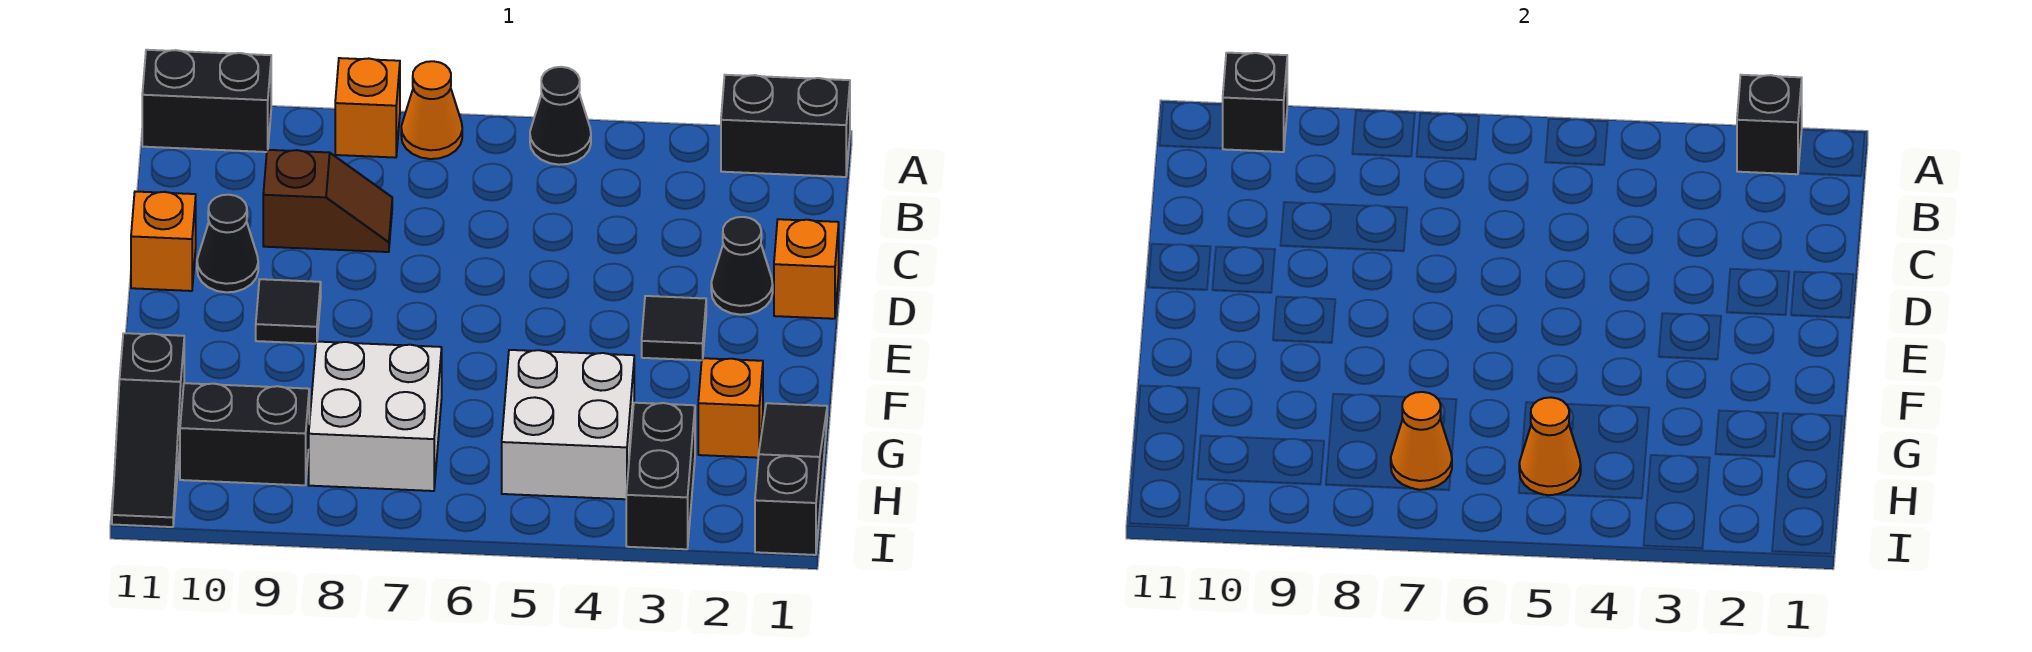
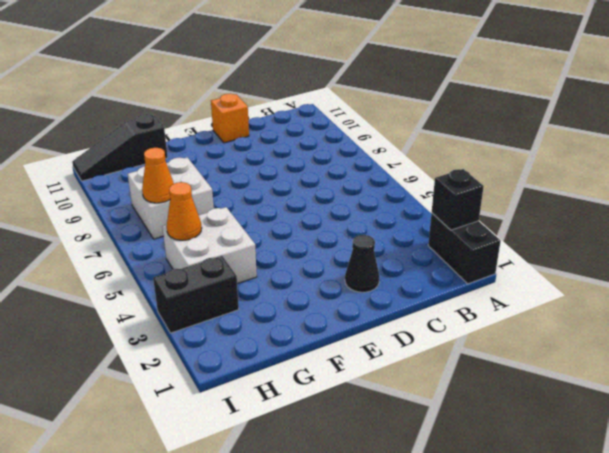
none -> black 1x1 cone [530,67,591,165]
none -> orange 1x1 cone [401,61,462,159]
none -> orange 1x1 brick [335,58,400,158]

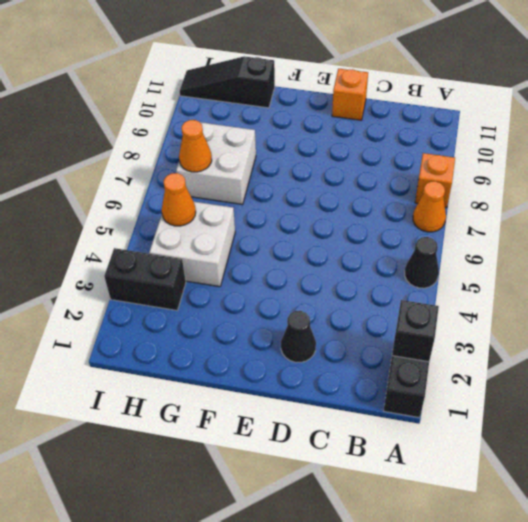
none -> black 1x2 brick [142,50,271,152]
none -> brown 1x2 slope [263,150,392,252]
none -> orange 1x1 brick [774,219,839,319]

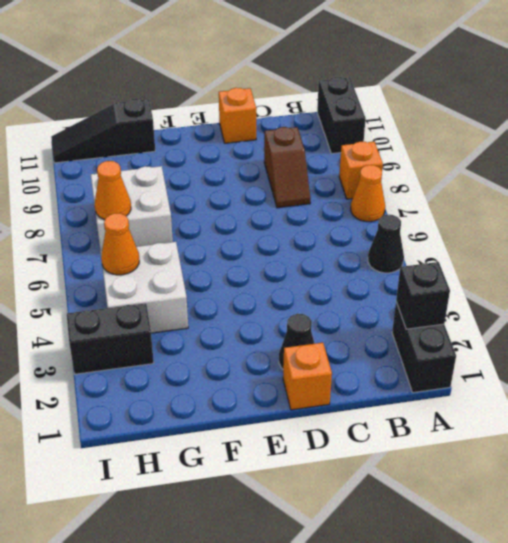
none -> black 1x1 cone [197,195,258,292]
none -> black 1x1 tile [642,296,706,360]
none -> black 1x1 tile [256,279,321,344]

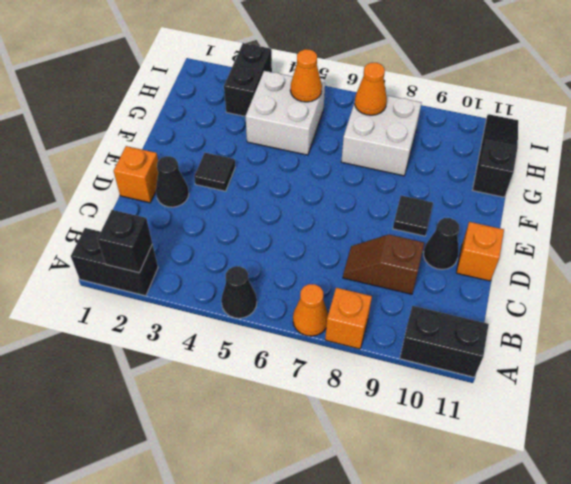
none -> black 1x3 slope [755,403,827,555]
none -> orange 1x1 brick [698,358,763,458]
none -> black 1x2 brick [180,383,309,485]

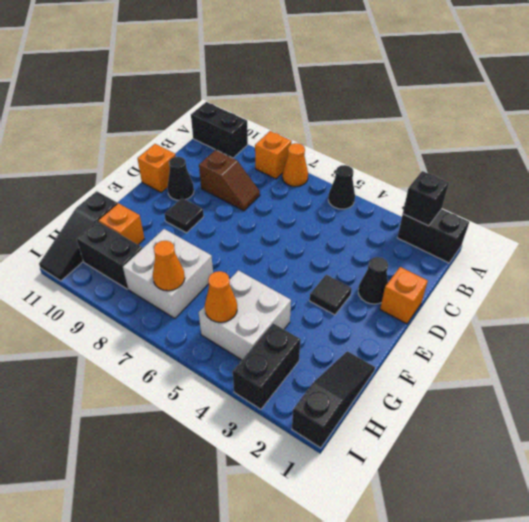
orange 1x1 brick [99,203,144,245] -> orange 1x1 brick moved to [698,358,763,458]
none -> black 1x1 brick [1222,53,1287,152]

